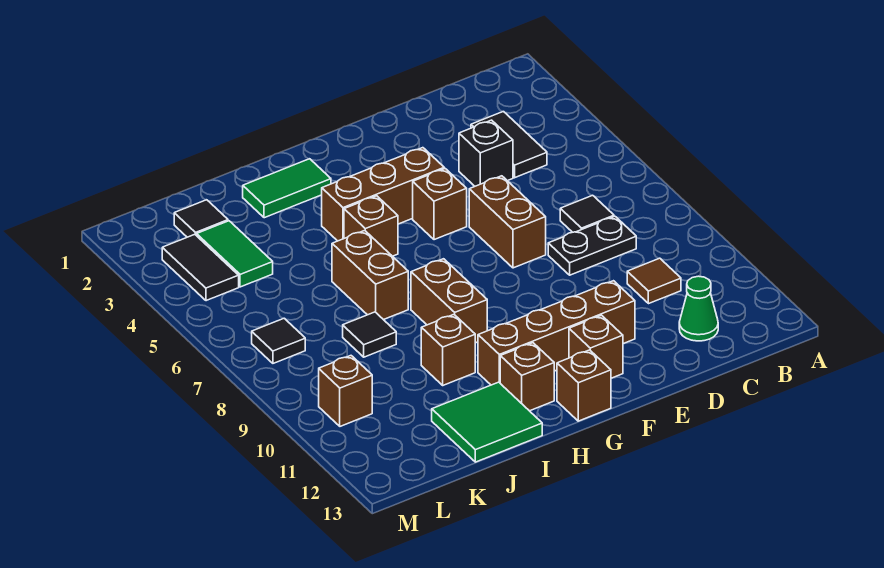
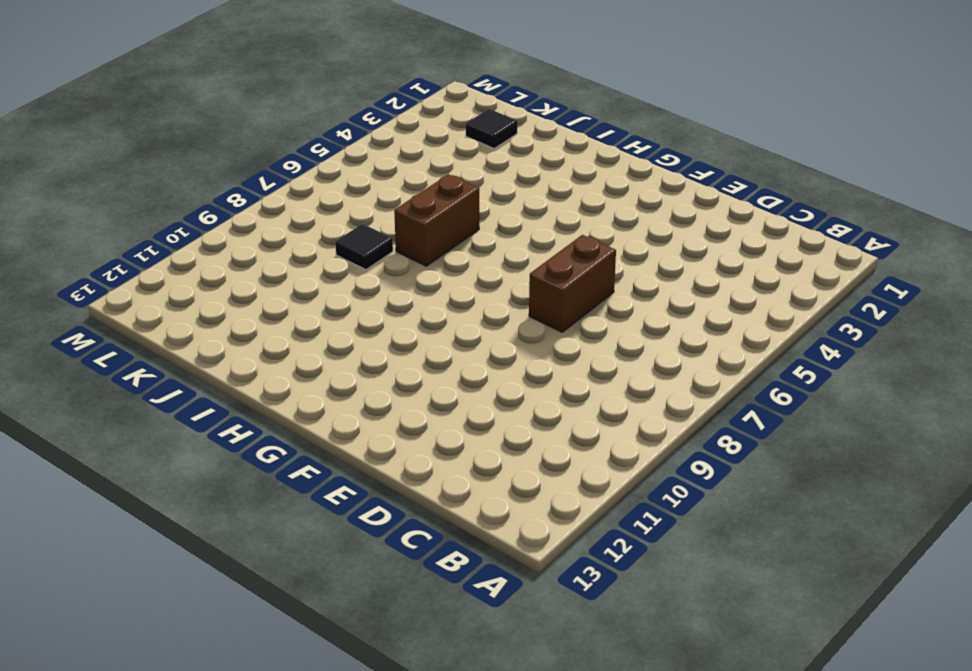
none -> black 1x2 tile [471,112,547,178]
none -> black 1x1 tile [560,195,614,232]
none -> black 1x2 plate [548,217,636,275]

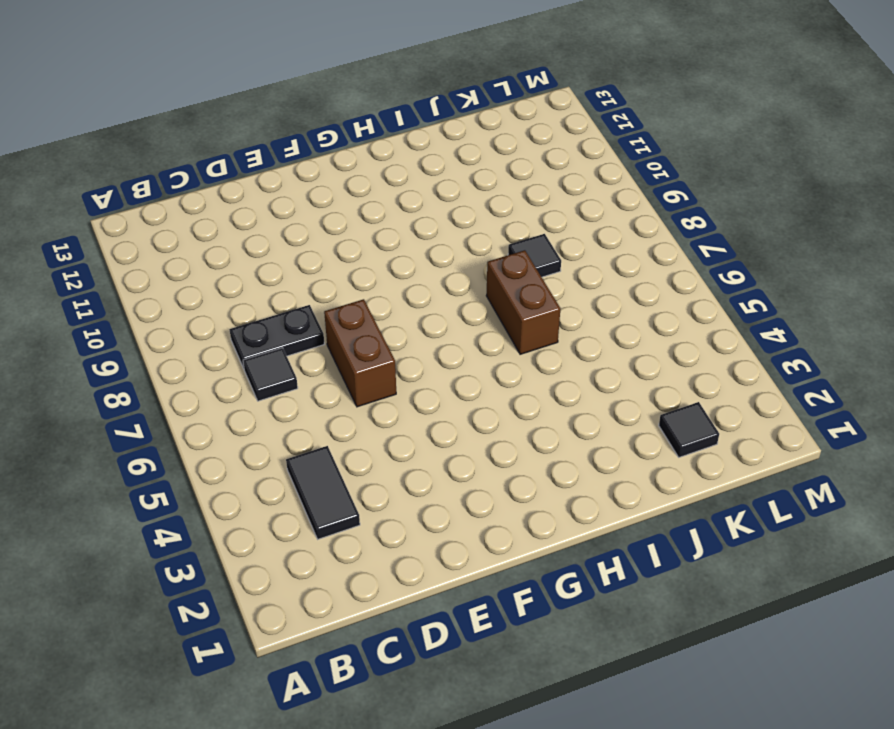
none -> brown 1x1 tile [627,258,681,304]
none -> green 1x1 cone [679,276,718,341]
none -> black 1x1 brick [459,120,513,186]

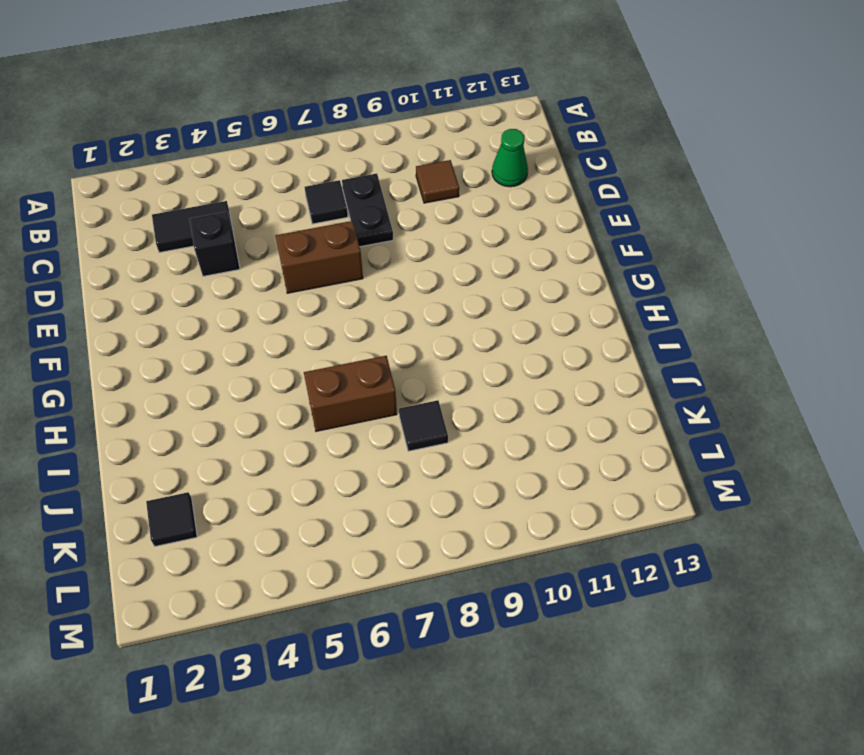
none -> brown 1x4 brick [478,281,635,385]
none -> brown 1x3 brick [322,148,444,241]
none -> brown 1x1 brick [413,169,467,240]

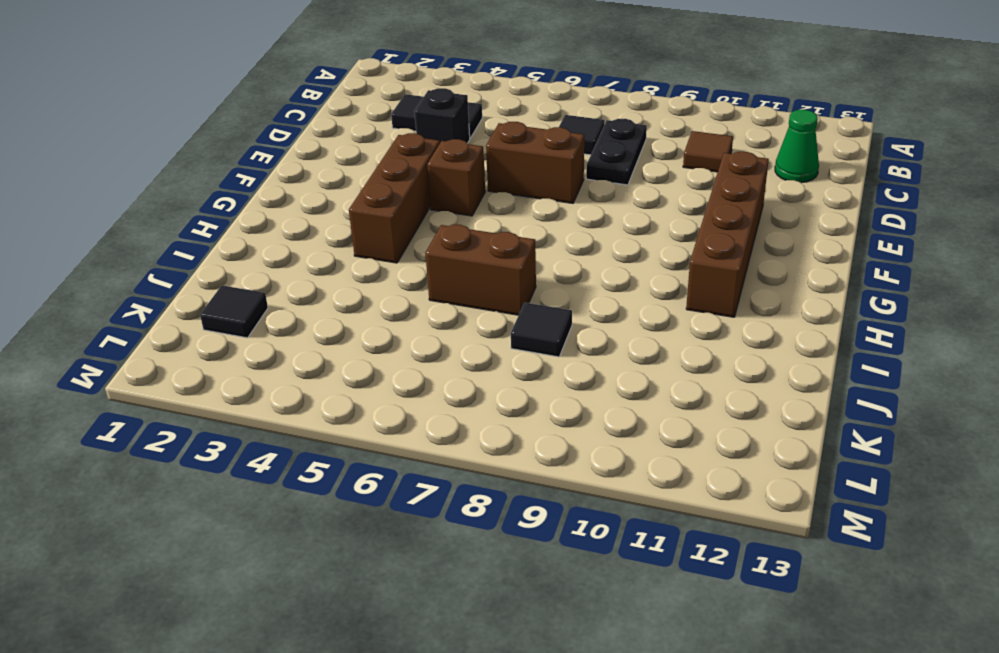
none -> brown 1x1 brick [569,315,623,378]
none -> brown 1x1 brick [557,350,611,421]
none -> green 1x2 tile [243,159,331,218]

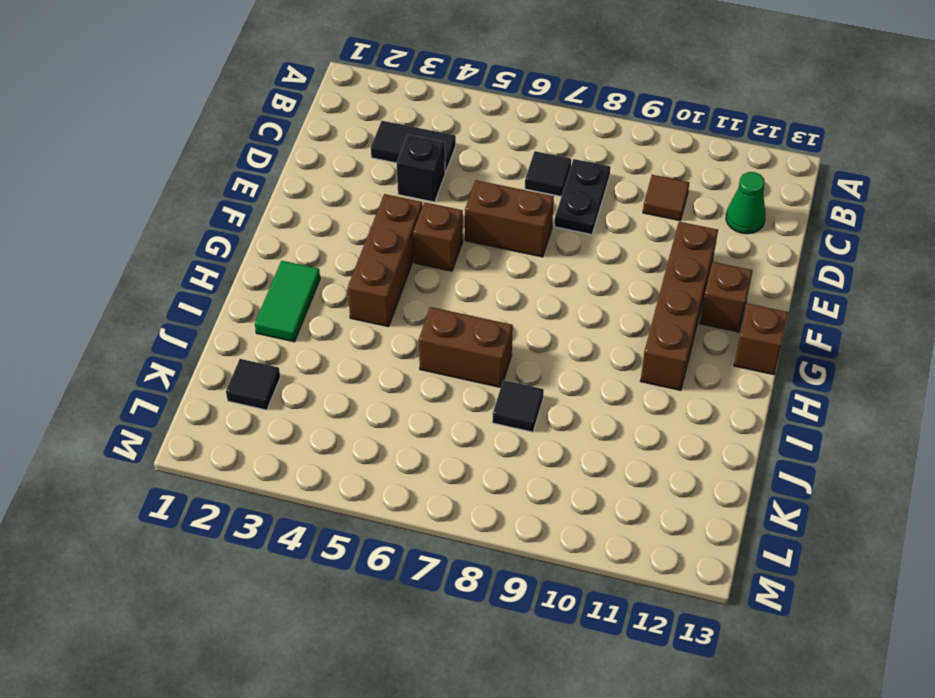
none -> brown 1x1 brick [344,196,398,256]
none -> brown 1x2 brick [411,259,487,343]
none -> brown 1x1 brick [500,343,554,411]

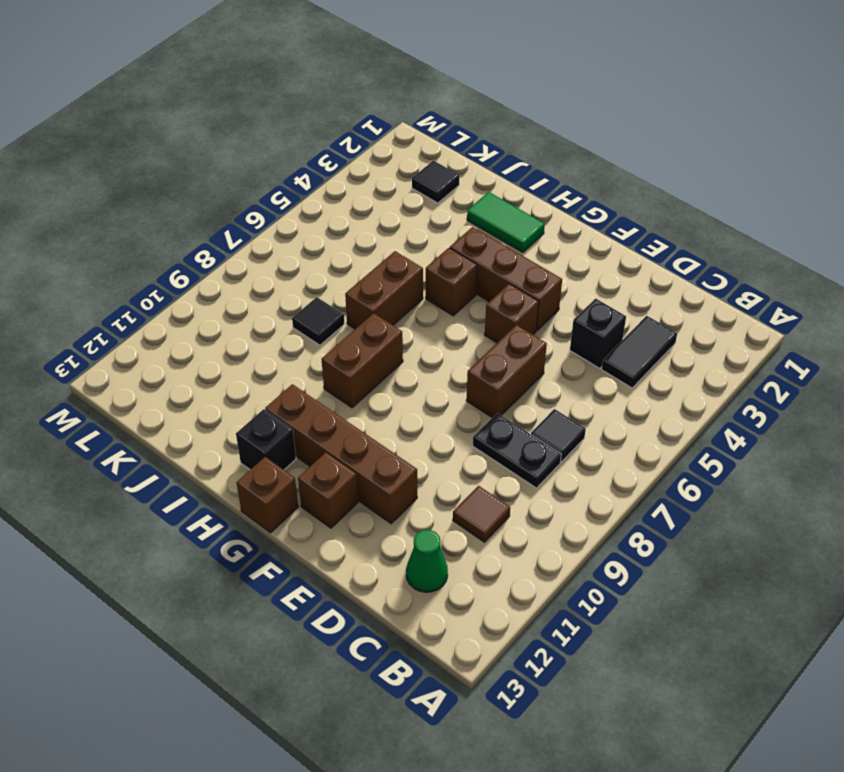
black 1x1 brick [236,409,296,470] -> brown 1x1 brick [500,343,554,411]
none -> brown 1x1 brick [421,315,475,385]
none -> green 2x2 tile [432,382,542,462]
none -> green 1x2 tile [197,221,273,287]

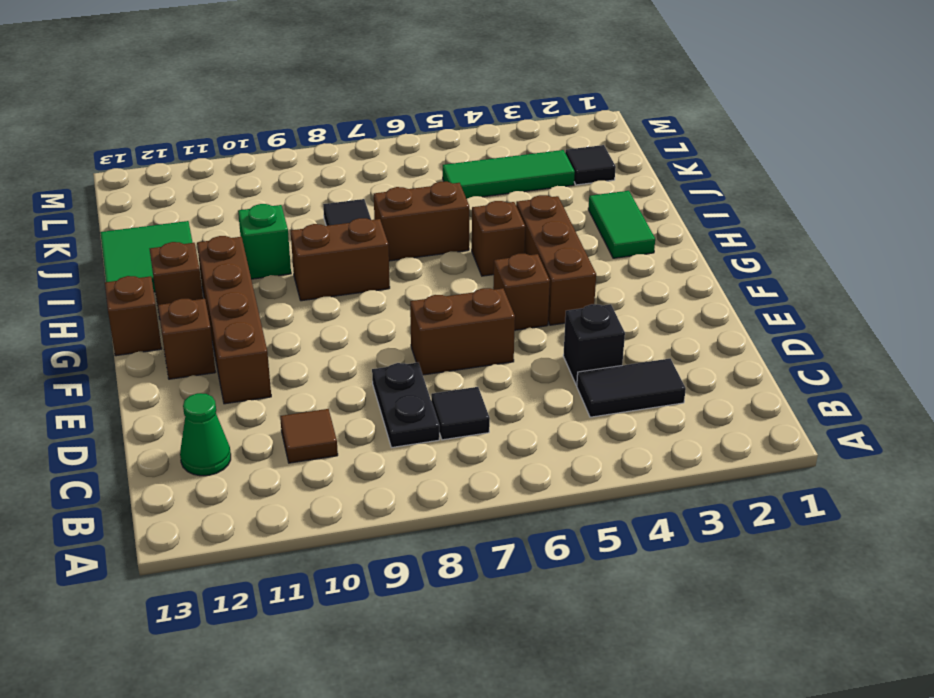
green 1x1 brick [238,204,291,279] -> brown 1x1 brick [421,315,475,385]
green 1x3 tile [443,150,575,199] -> green 1x2 tile [197,221,273,287]
none -> black 1x2 tile [162,234,239,301]
none -> black 1x1 tile [252,318,305,363]
none -> brown 1x1 brick [319,356,372,426]

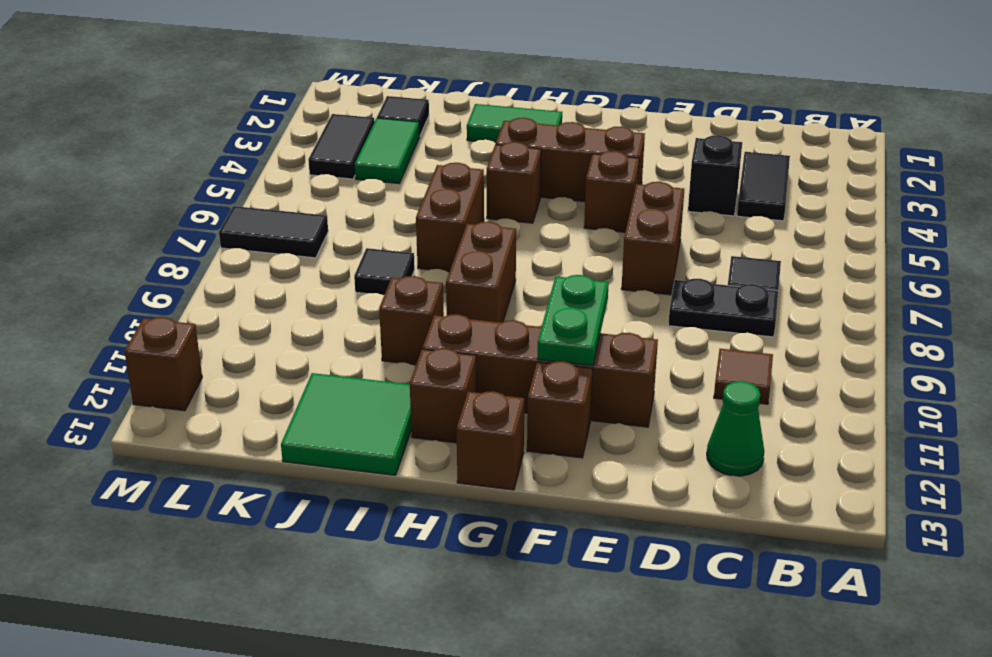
green 1x2 plate [537,275,609,366] -> none
black 1x2 tile [219,206,328,258] -> black 1x1 tile [252,318,305,363]
brown 1x1 brick [125,317,202,411] -> brown 1x1 brick moved to [319,356,372,426]

